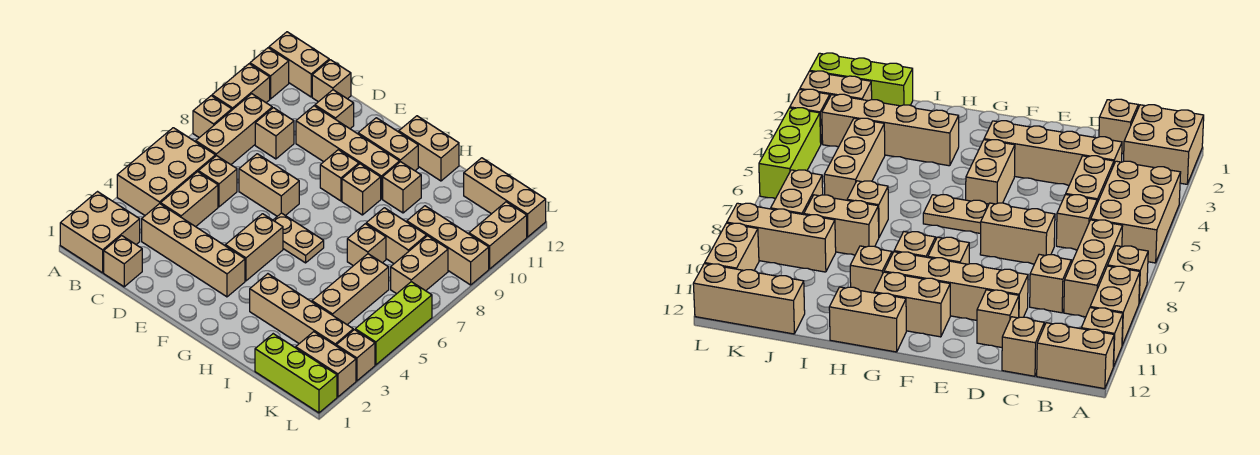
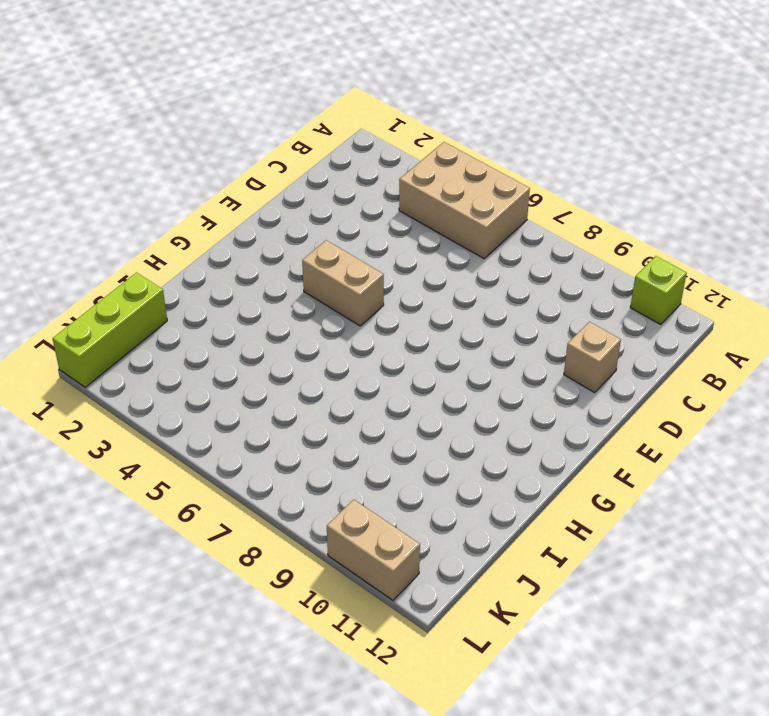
lime 1x1 brick [630,256,687,325] -> tan 1x1 brick [250,48,289,99]
none -> tan 2x2 brick [60,192,140,273]
none -> tan 1x1 brick [193,96,232,138]
none -> tan 1x2 brick [212,64,270,110]
none -> tan 1x2 brick [269,32,329,97]

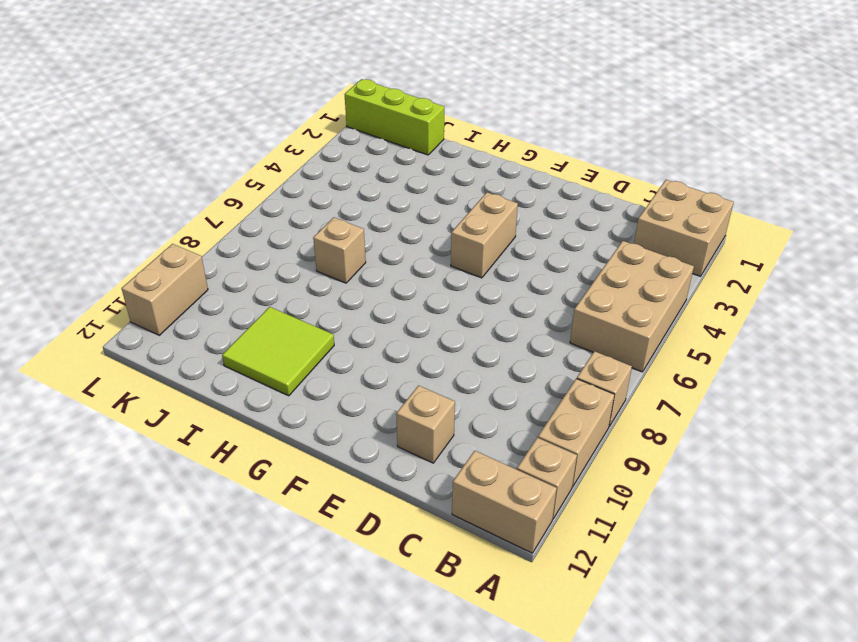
lime 2x2 tile [222,307,334,396] -> tan 1x1 brick [383,162,421,213]
none -> tan 1x3 brick [196,94,272,165]
none -> tan 1x1 brick [104,236,142,287]
none -> tan 1x4 brick [142,204,245,297]
none -> tan 1x2 brick [161,172,218,227]

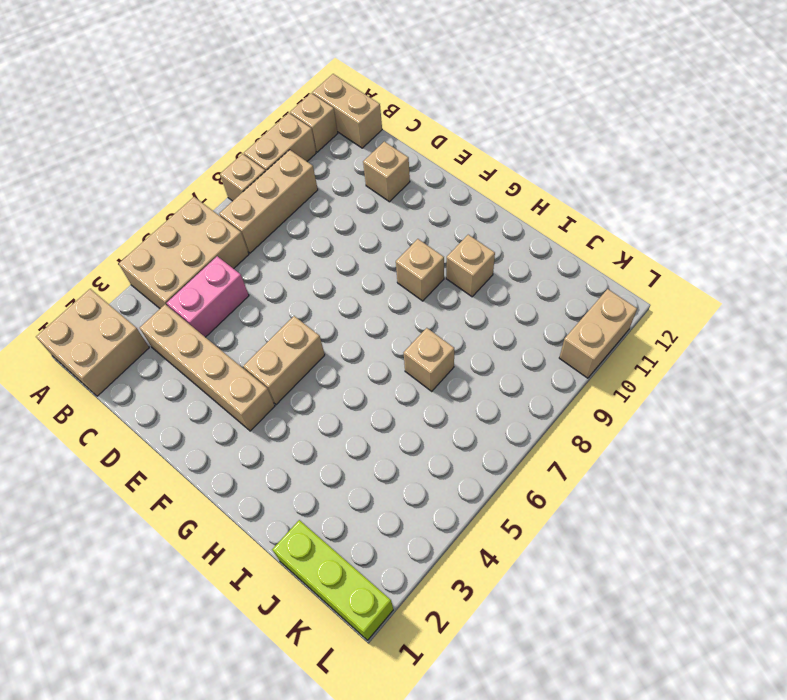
pink 1x2 brick [167,256,249,337] -> tan 1x2 brick [161,172,218,227]
none -> tan 1x1 brick [104,236,142,287]
none -> tan 1x1 brick [198,156,237,207]
none -> tan 1x1 brick [255,108,294,159]
none -> tan 1x1 brick [312,60,351,102]

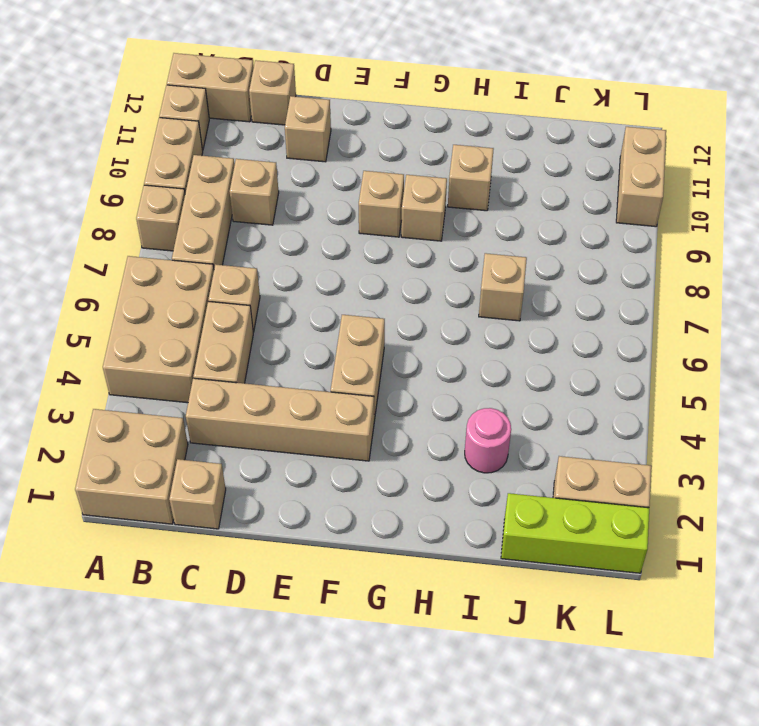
pink 1x1 round brick [465,408,511,473] -> tan 1x4 brick [250,274,353,346]
none -> tan 1x2 brick [239,154,299,216]
none -> tan 1x4 brick [296,106,400,199]
none -> tan 1x2 plate [273,213,324,263]
none -> tan 1x2 brick [358,118,418,171]

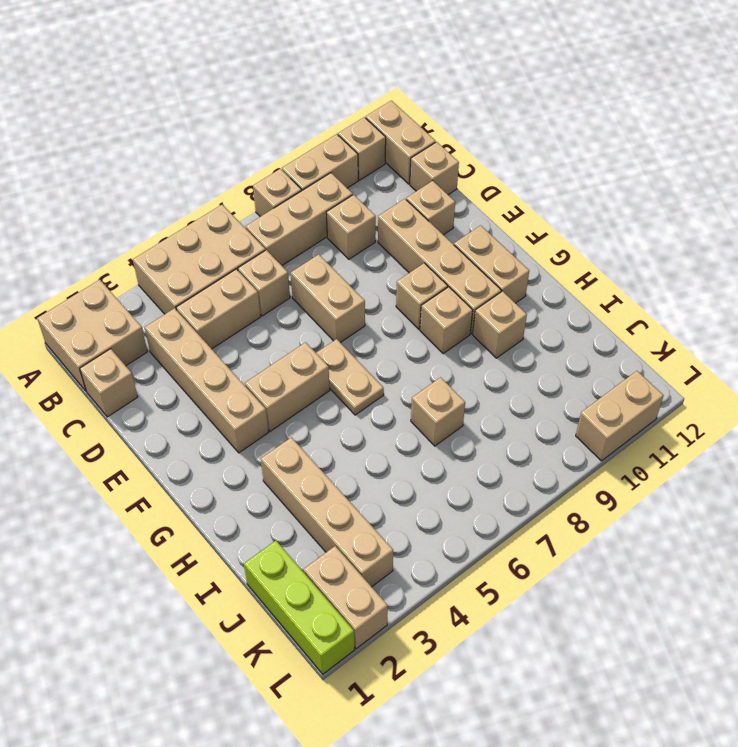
none -> tan 1x2 brick [399,116,459,181]
none -> tan 1x2 brick [366,208,427,263]
none -> tan 1x3 brick [312,254,389,325]
none -> tan 1x3 brick [407,206,489,285]

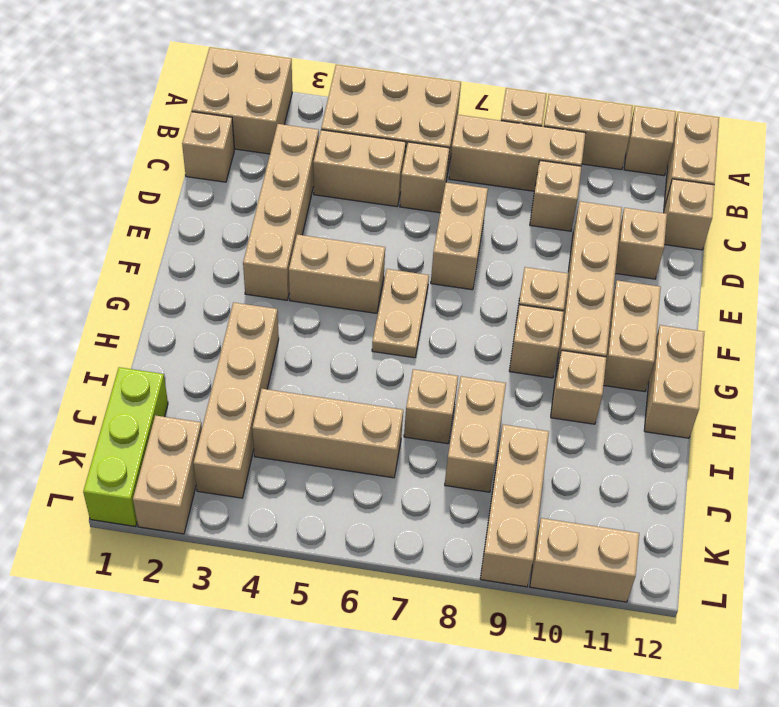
none -> tan 1x3 brick [464,158,546,237]
none -> tan 1x2 brick [391,236,448,294]
none -> tan 1x1 brick [336,330,375,381]
none -> lime 1x3 brick [355,282,432,365]

